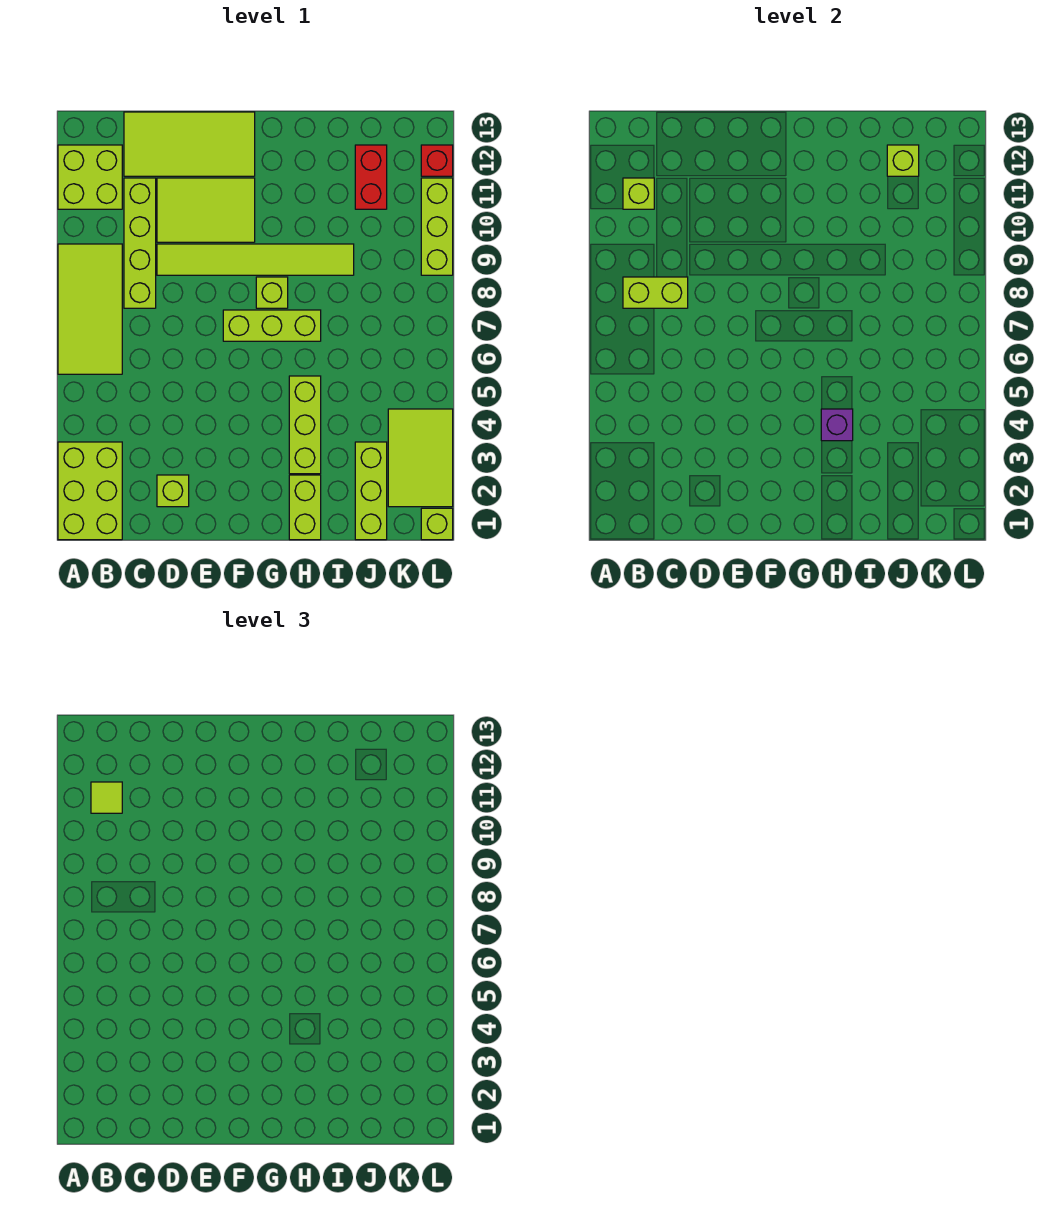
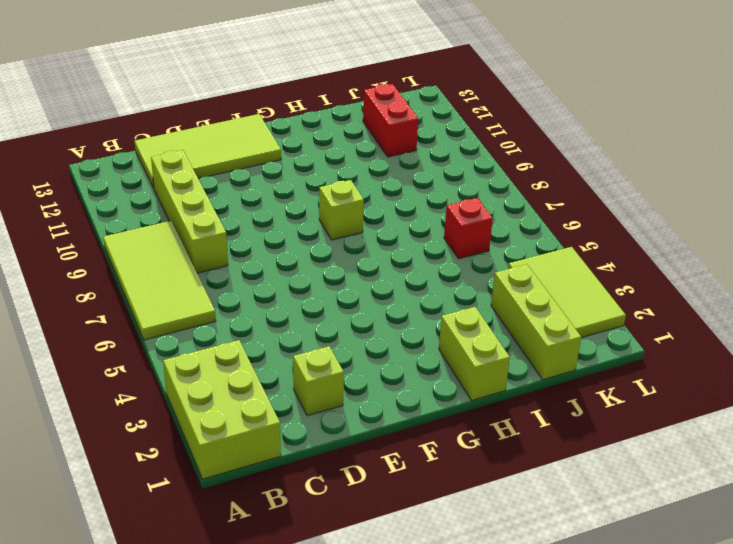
red 1x1 brick [444,198,493,259] -> red 1x1 brick moved to [421,145,453,176]
none -> lime 2x2 brick [58,145,122,209]
none -> lime 1x6 tile [157,244,354,275]
none -> lime 2x3 tile [157,178,255,242]

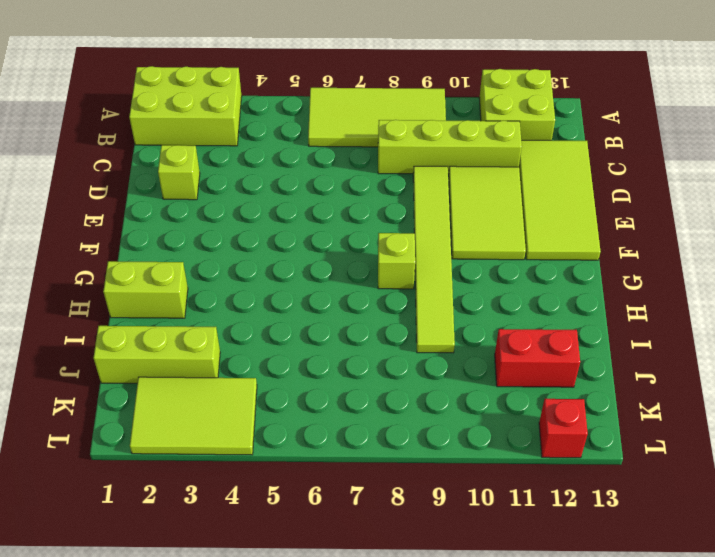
none -> lime 1x3 brick [223,310,321,341]
none -> lime 1x3 brick [289,376,321,474]
none -> lime 1x1 brick [421,508,453,540]

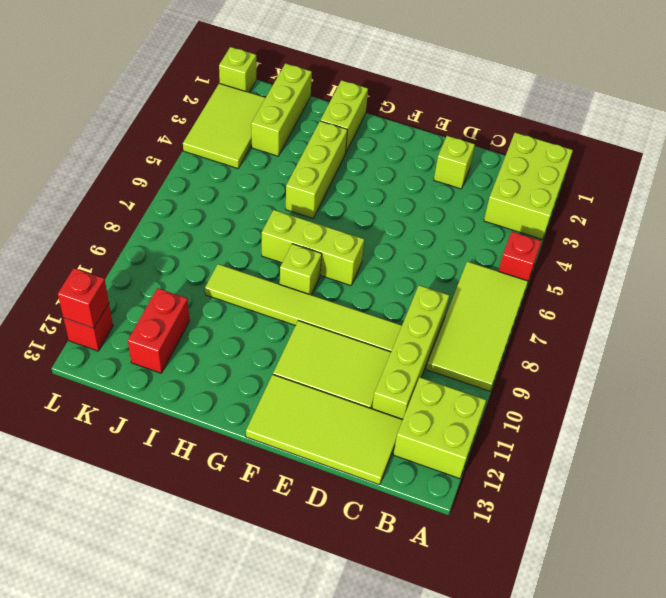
red 1x1 brick [499,232,541,281] -> none
red 1x1 brick [58,268,109,328] -> none
none -> lime 1x3 brick [421,178,453,275]
none -> lime 1x2 brick [623,277,688,308]
none -> lime 1x1 brick [623,178,654,209]

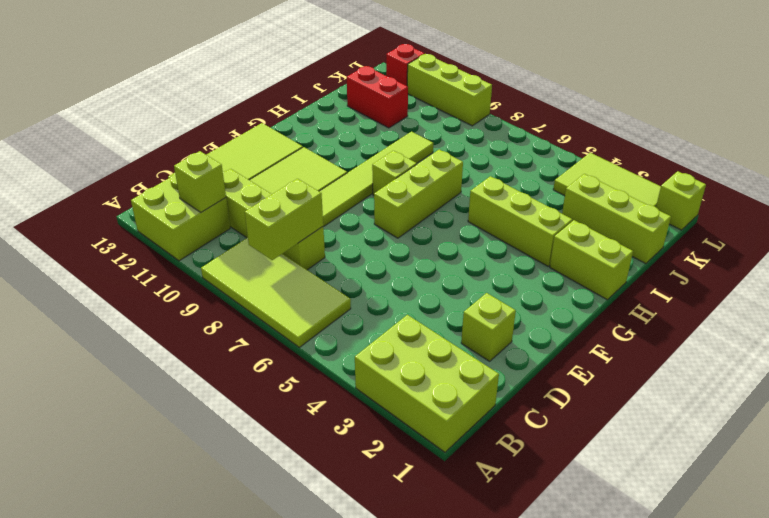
none -> purple 1x1 brick [821,409,853,441]
none -> lime 1x1 brick [887,145,919,176]
none -> lime 1x1 tile [91,782,122,813]

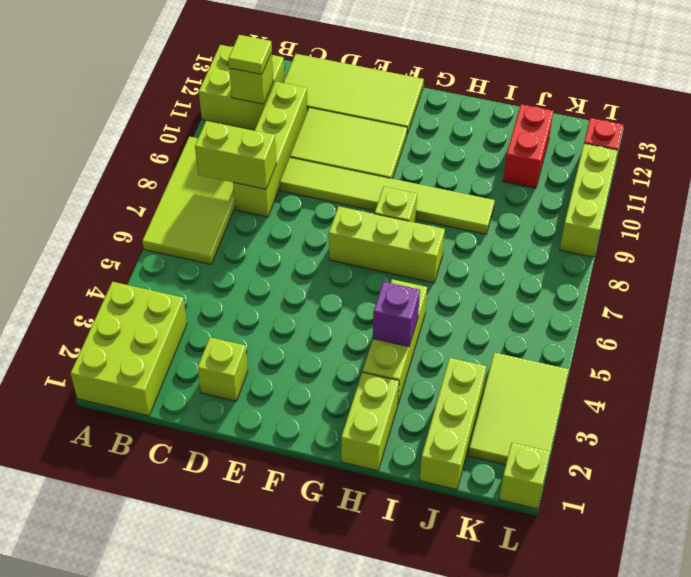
none -> lime 1x1 brick [887,145,919,176]

